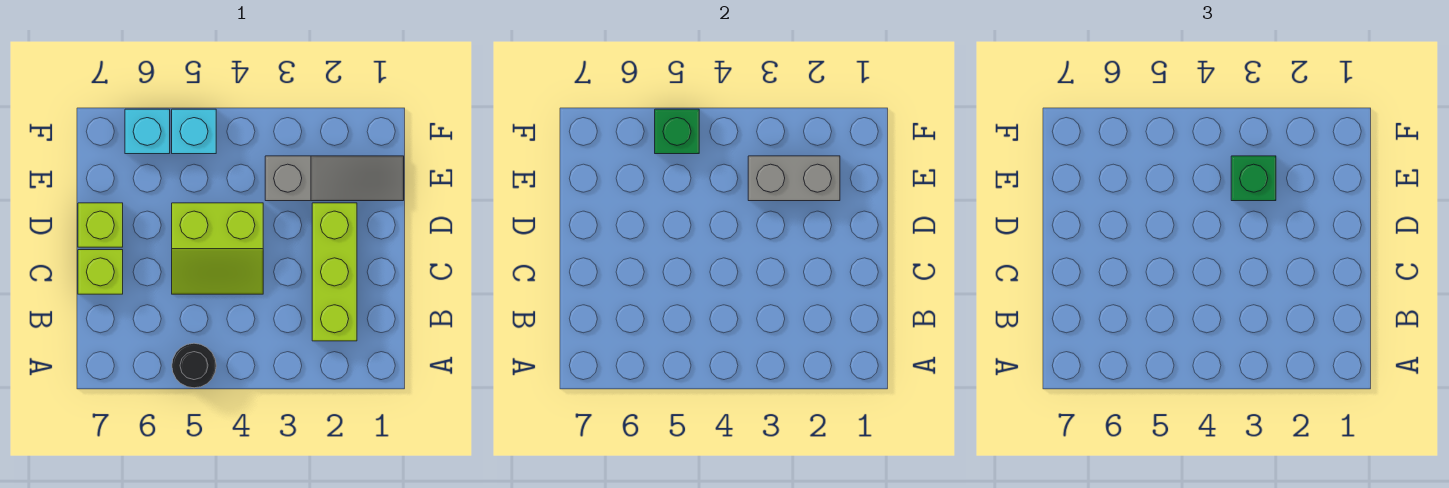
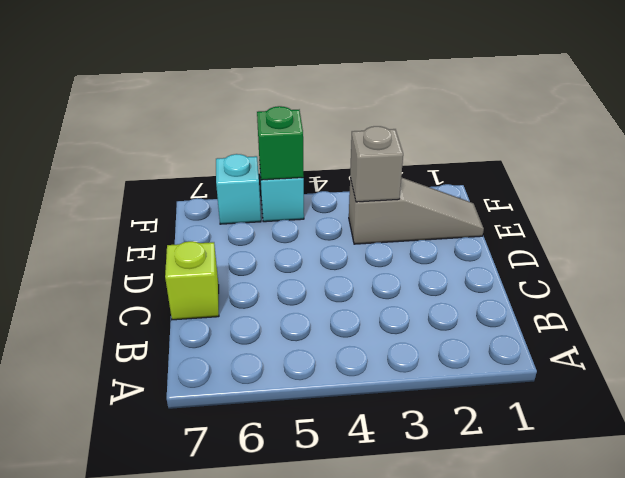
grey 1x1 brick [350,126,403,202] -> grey 1x2 brick [748,156,840,201]
none -> black 1x1 round brick [172,343,216,388]
none -> lime 1x3 brick [312,203,357,341]

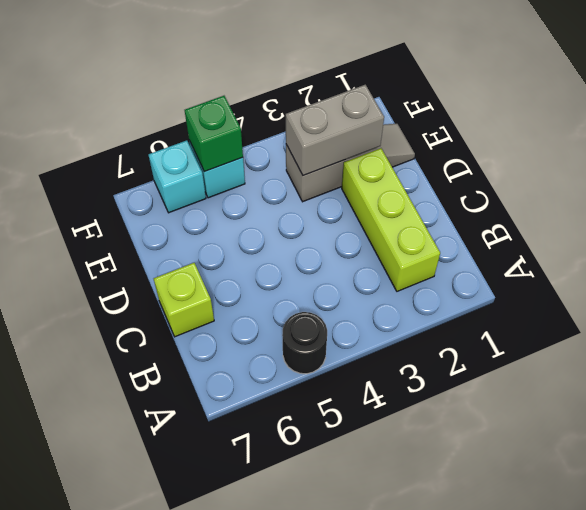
none -> lime 2x2 slope [172,203,263,294]
none -> lime 1x1 brick [78,203,123,247]

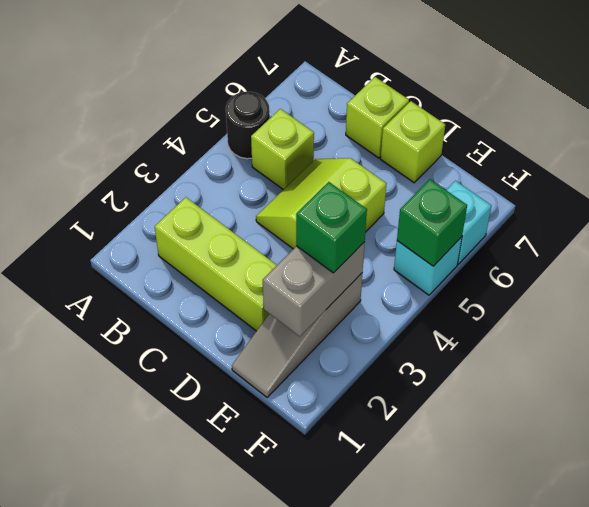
lime 1x1 brick [251,109,314,190] -> none

